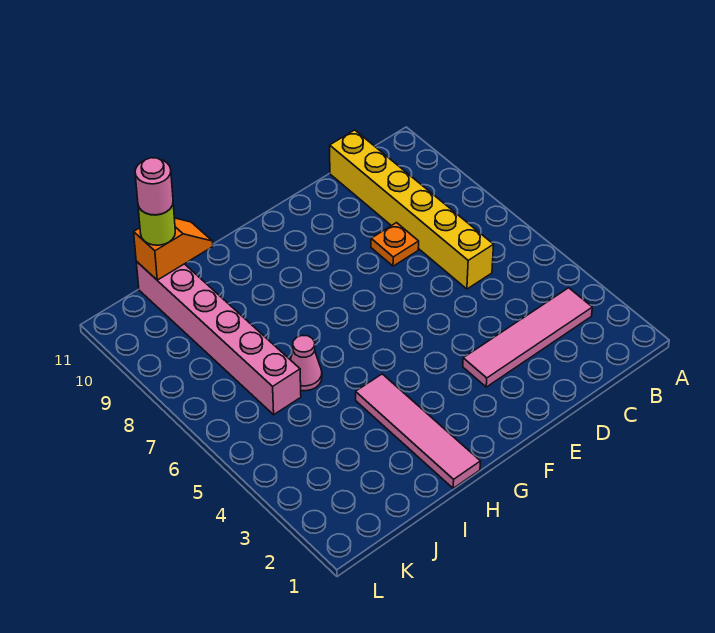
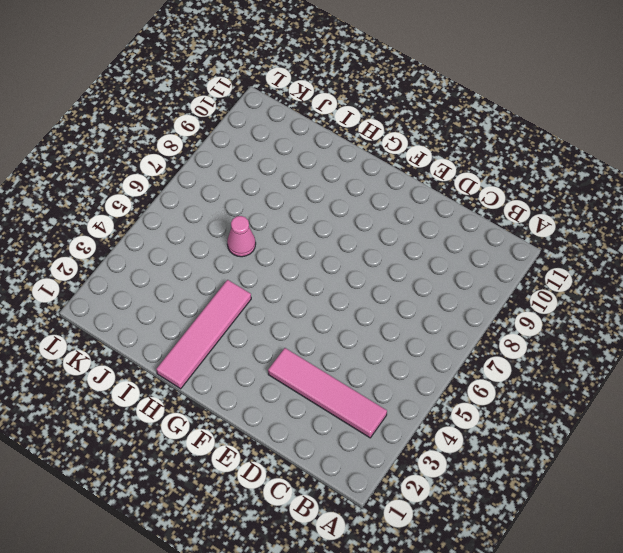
none -> yellow 1x6 brick [330,130,494,289]
none -> orange 1x1 plate [371,223,419,266]

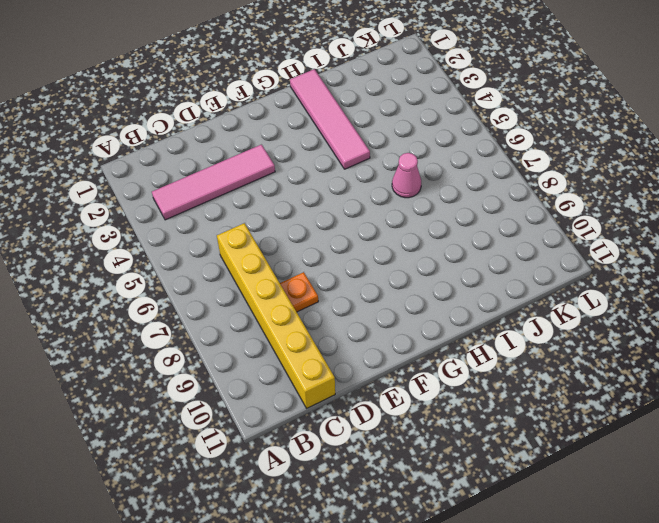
none -> pink 1x6 brick [136,261,301,415]
none -> orange 1x2 slope [134,218,213,280]

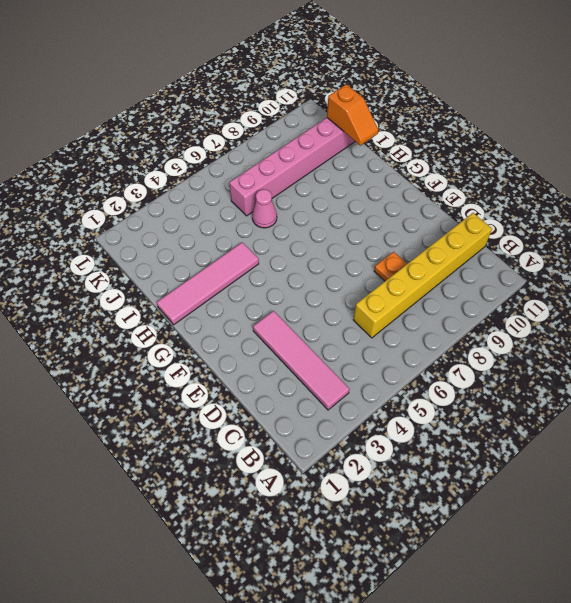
none -> lime 1x1 round brick [138,205,175,245]
none -> pink 1x1 round brick [135,158,173,215]

